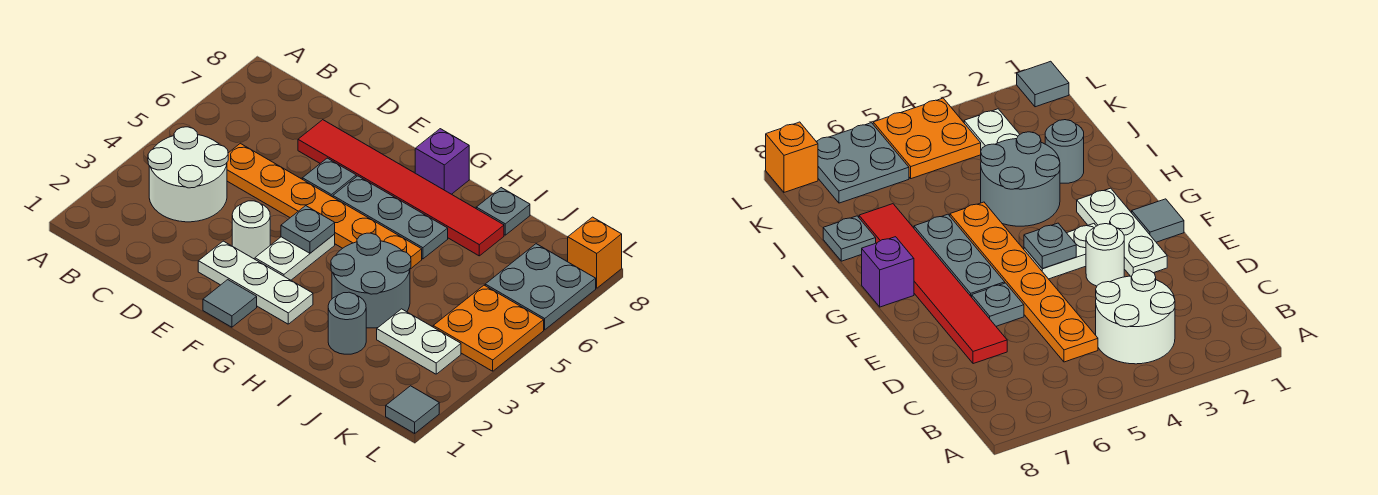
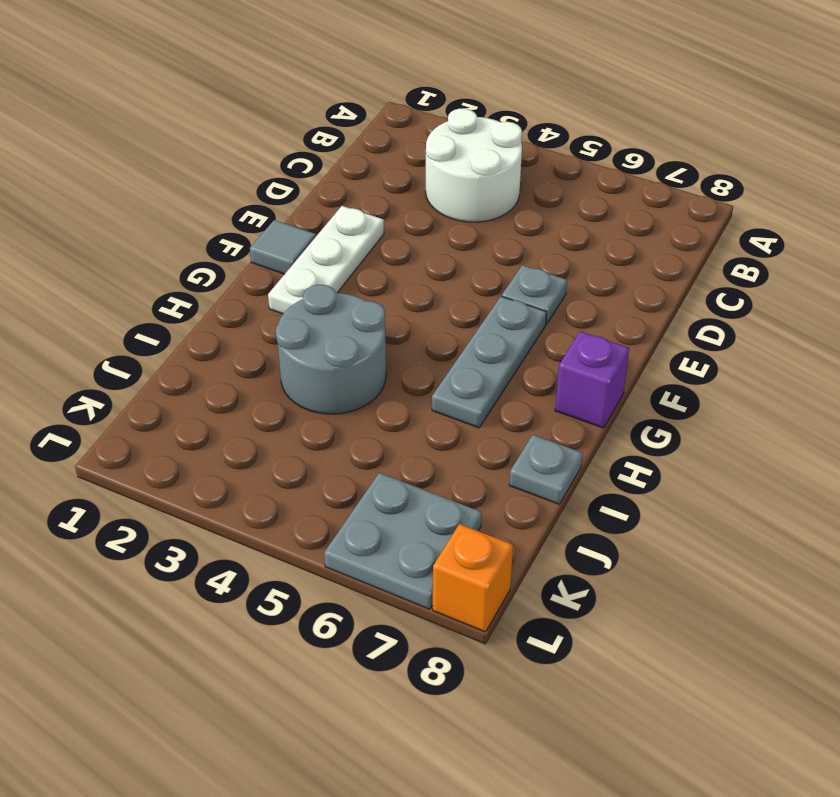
none -> orange 1x6 plate [227,143,422,269]
none -> red 1x6 tile [298,120,504,256]
none -> white 1x1 round brick [232,201,270,259]

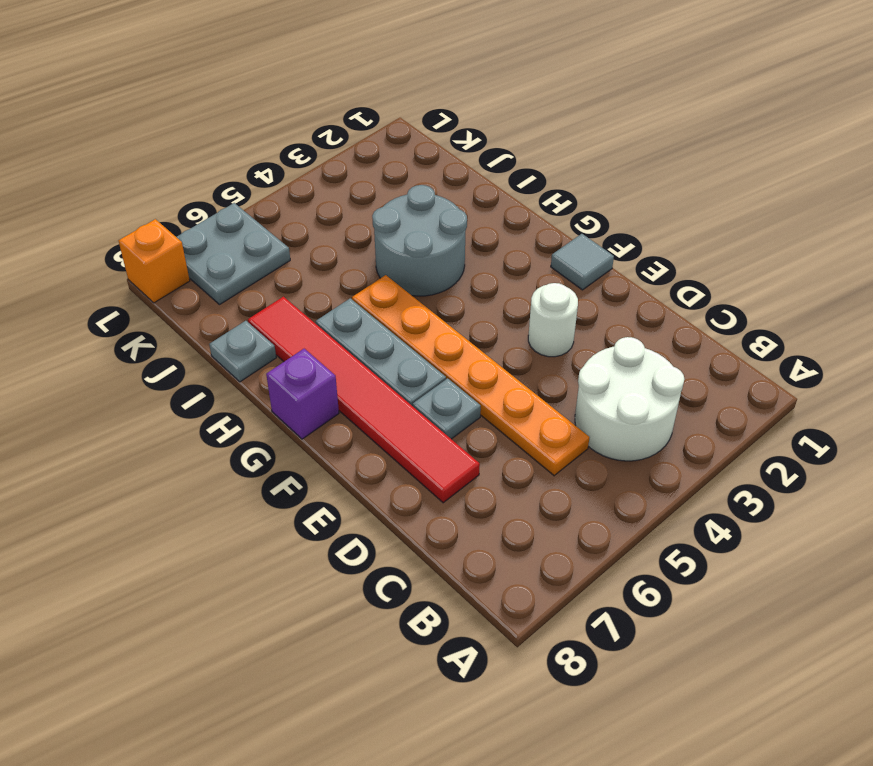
none -> white 1x3 plate [198,241,313,324]
none -> white 1x2 plate [255,234,335,280]
none -> grey 1x1 round brick [328,292,366,354]

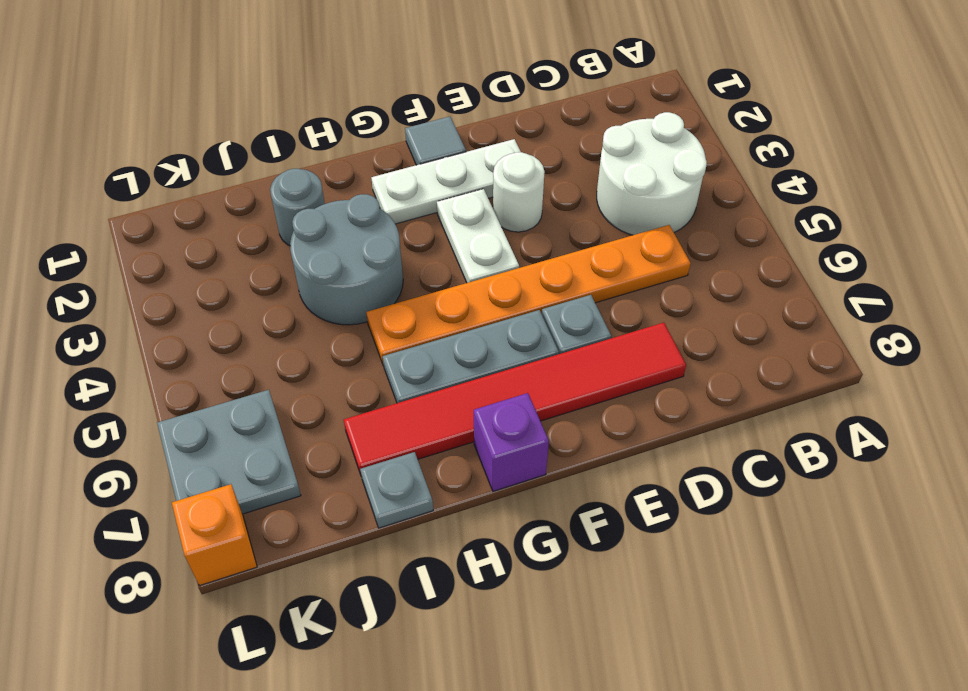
none -> white 1x2 plate [377,309,461,374]
none -> orange 2x2 plate [433,285,544,371]
none -> grey 1x1 tile [386,386,439,433]

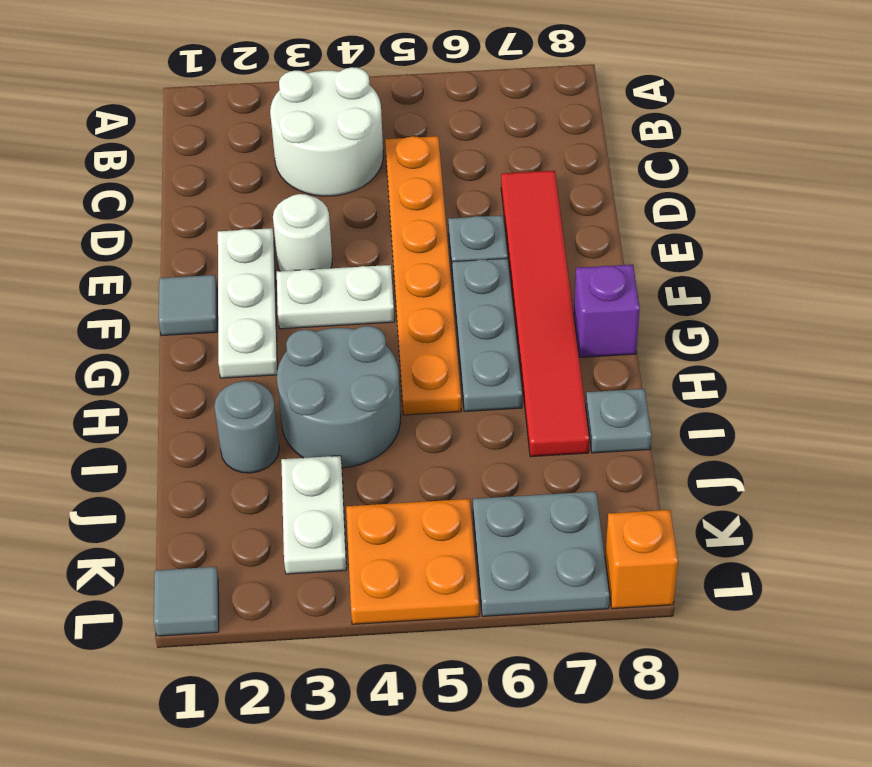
none -> grey 1x1 plate [281,206,335,253]

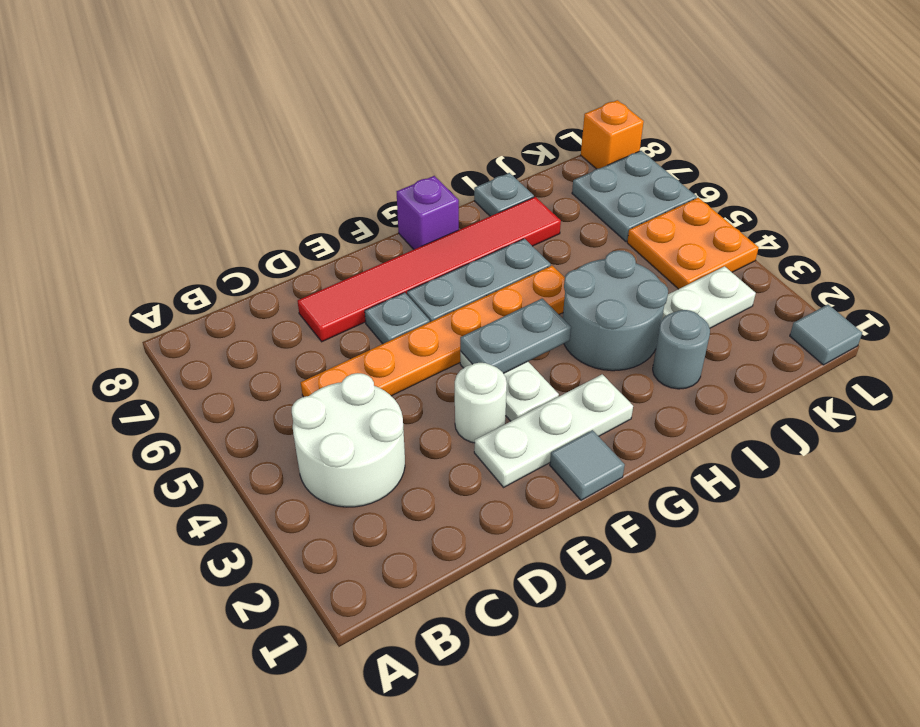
grey 1x2 plate [460,298,571,373] -> grey 1x1 plate [281,206,335,253]

